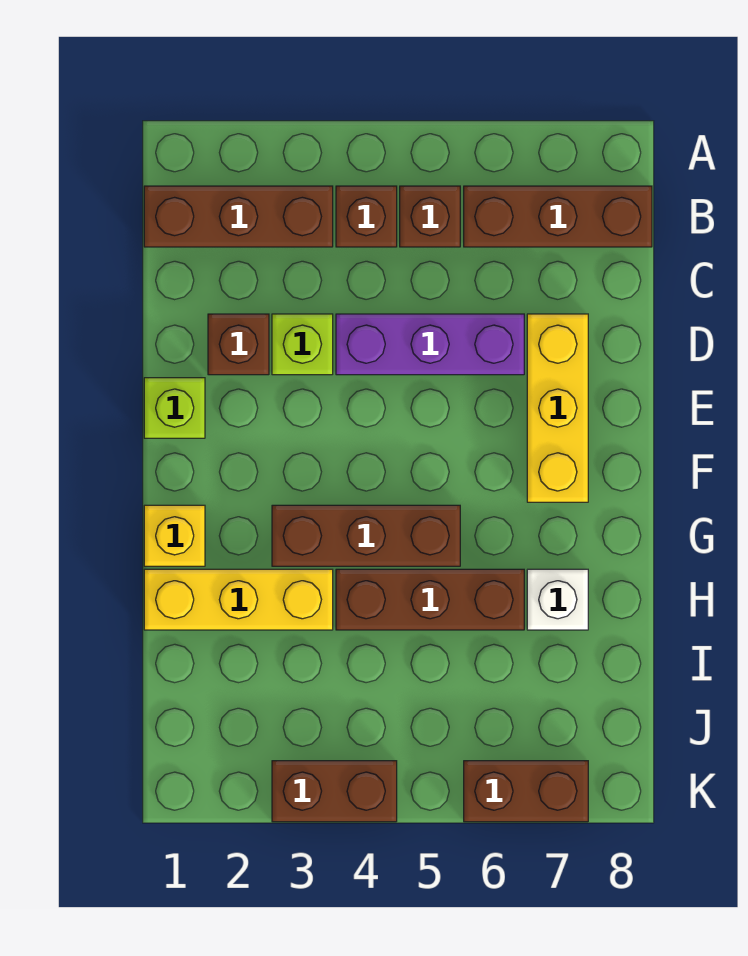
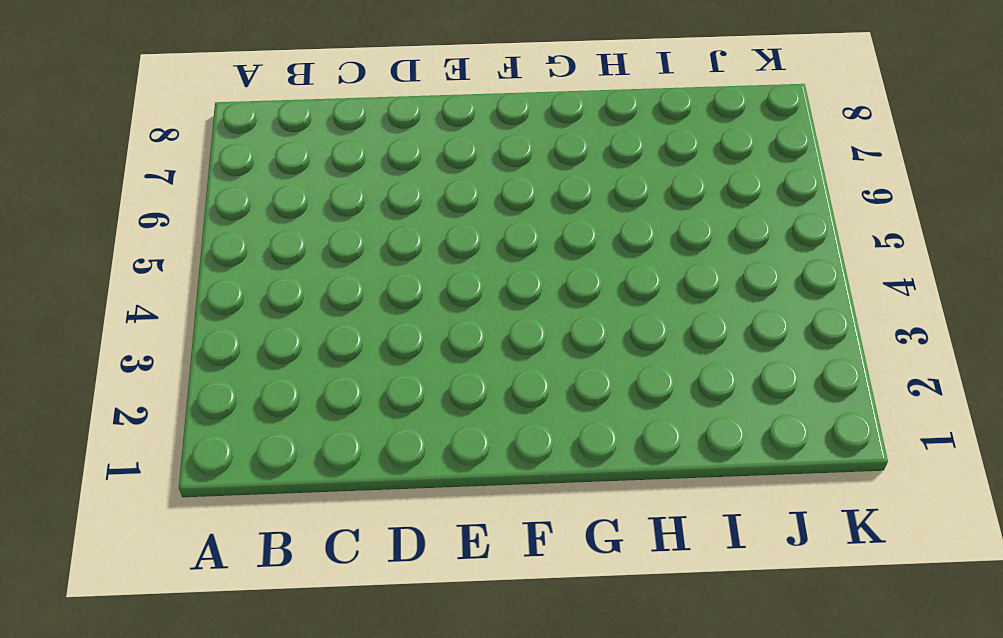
none -> brown 1x3 brick [144,186,333,247]
none -> brown 1x1 brick [336,186,397,247]
none -> brown 1x1 brick [400,186,460,247]

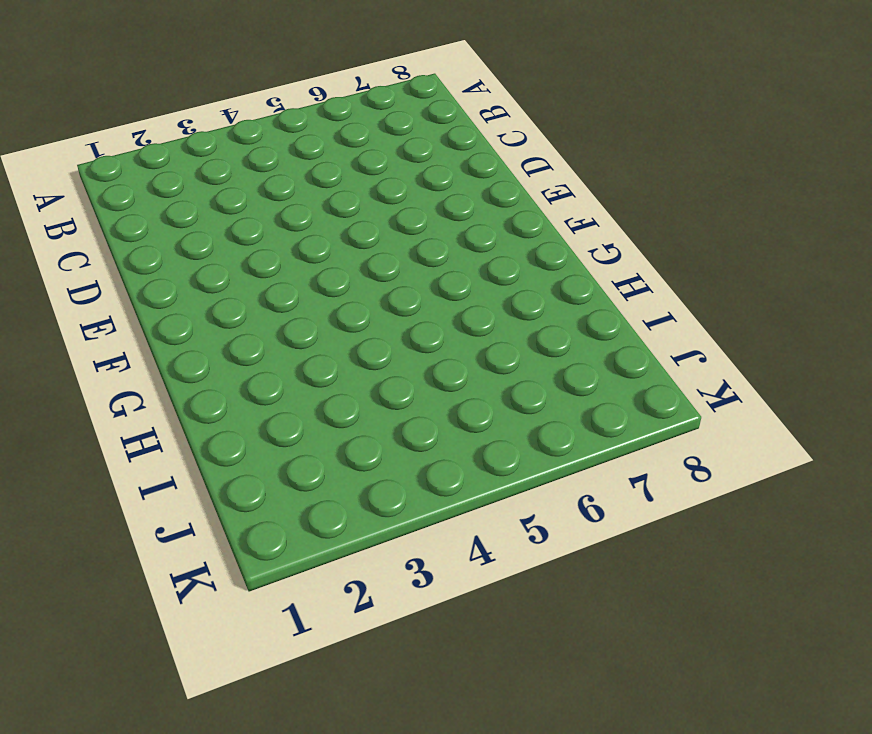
none -> brown 1x3 brick [144,186,333,247]
none -> brown 1x1 brick [336,186,397,247]
none -> brown 1x1 brick [400,186,460,247]

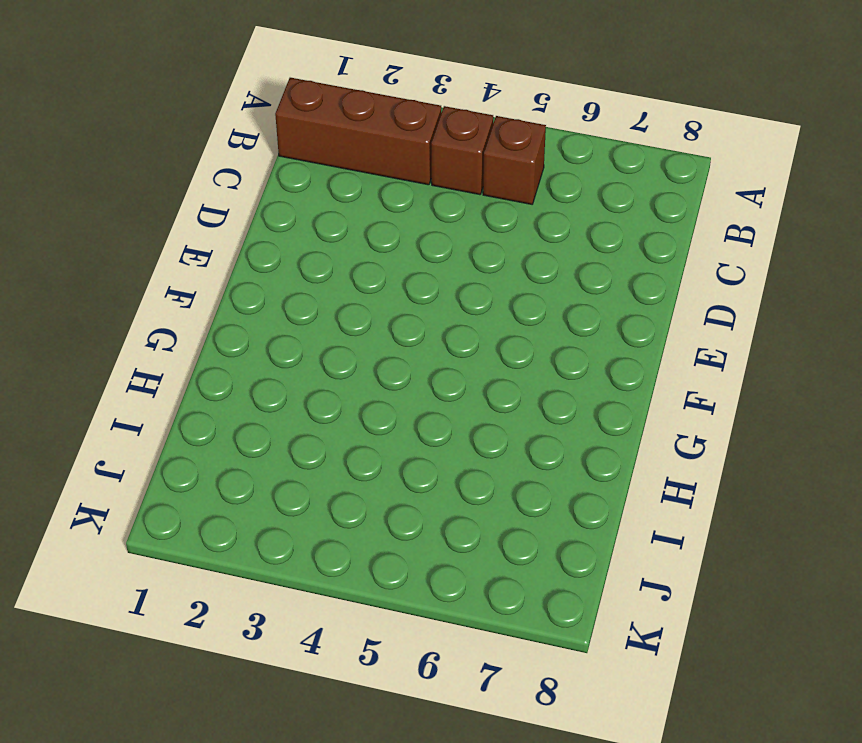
none -> brown 1x3 brick [464,186,652,247]
none -> brown 1x1 brick [208,314,269,375]
none -> lime 1x1 brick [272,314,333,375]

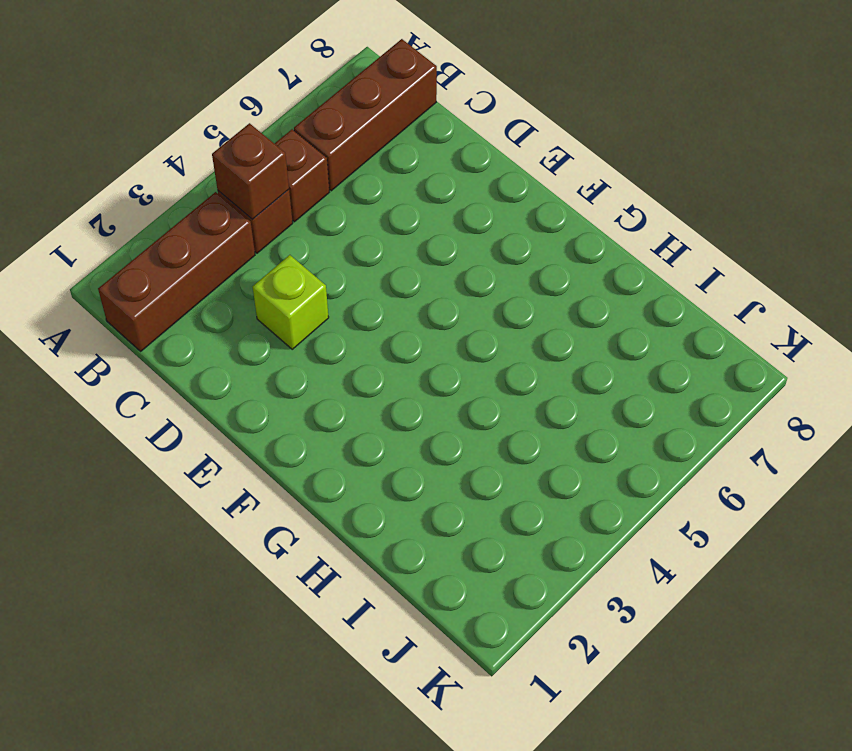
brown 1x1 brick [212,123,289,220] -> brown 1x1 brick moved to [208,314,269,375]
none -> purple 1x3 brick [336,314,524,375]
none -> yellow 1x3 brick [527,314,588,502]
none -> lime 1x1 brick [144,378,205,438]

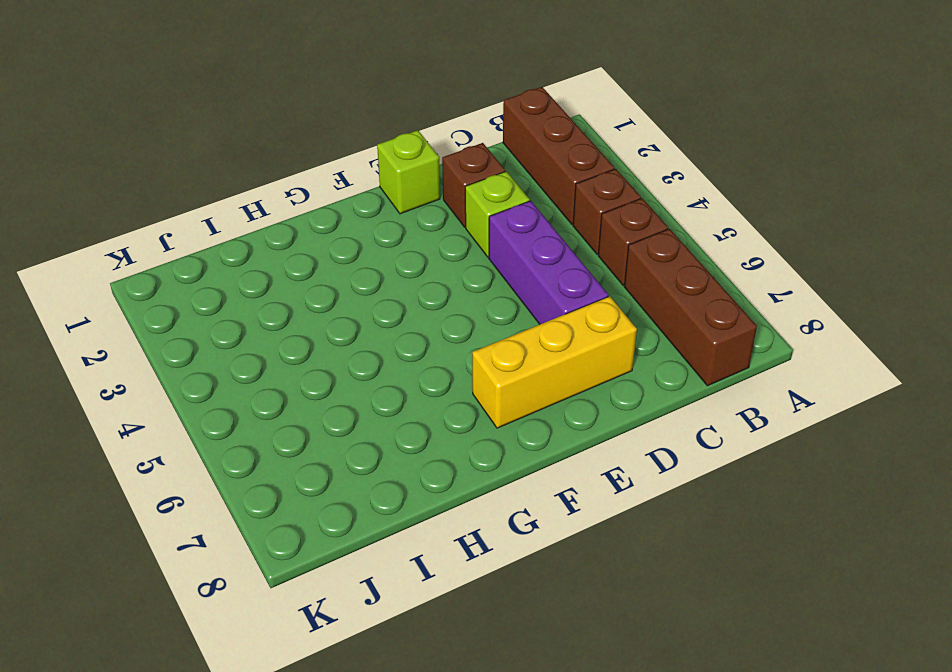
none -> yellow 1x1 brick [144,505,205,566]
none -> brown 1x3 brick [272,505,460,566]
none -> yellow 1x3 brick [144,569,333,630]

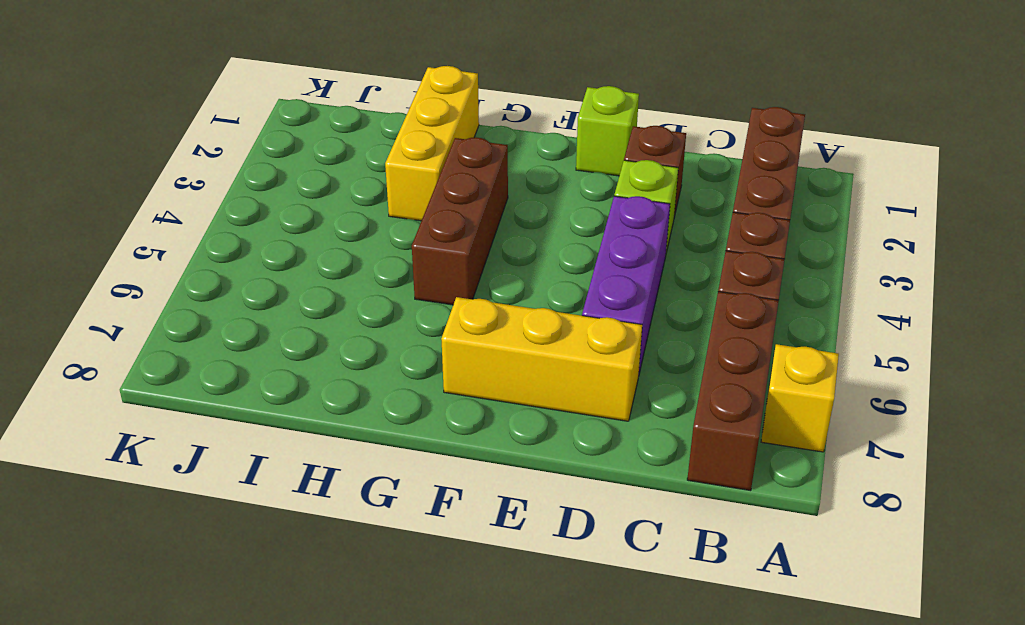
yellow 1x1 brick [761,344,839,452] -> yellow 1x1 brick moved to [144,505,205,566]
none -> brown 1x3 brick [336,569,524,630]
none -> white 1x1 brick [527,569,588,630]
none -> brown 1x2 brick [272,761,397,822]

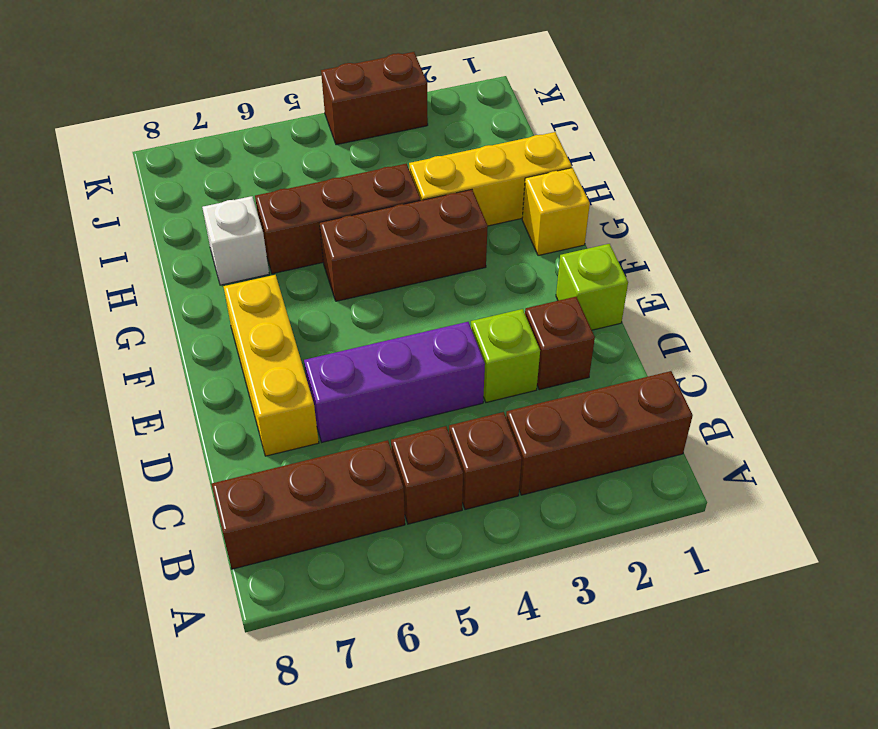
none -> brown 1x2 brick [464,761,588,822]

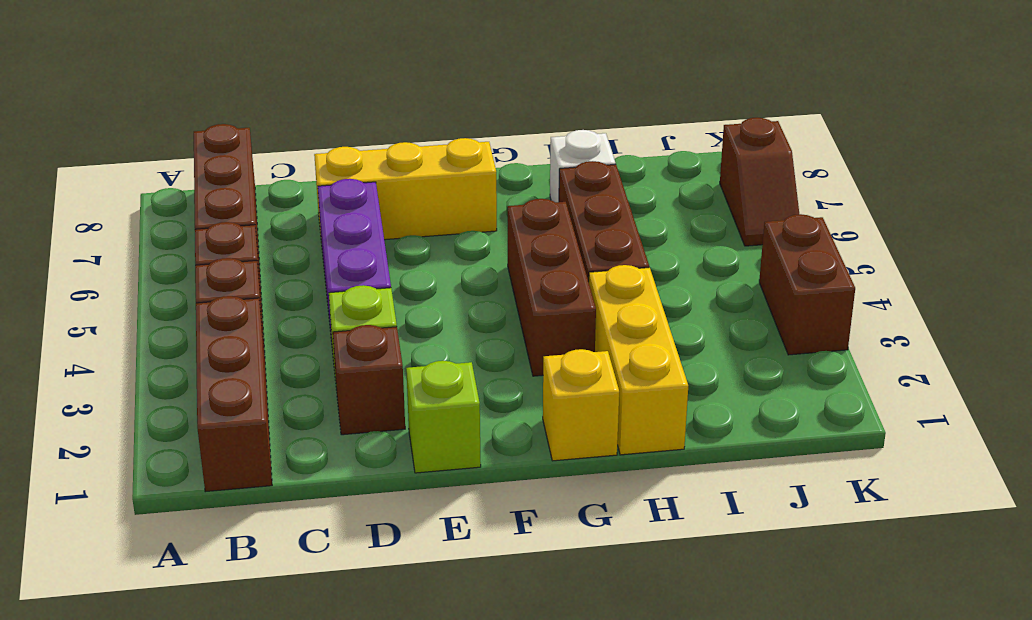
brown 1x2 slope [720,118,799,246] -> brown 1x2 brick [464,761,588,822]

